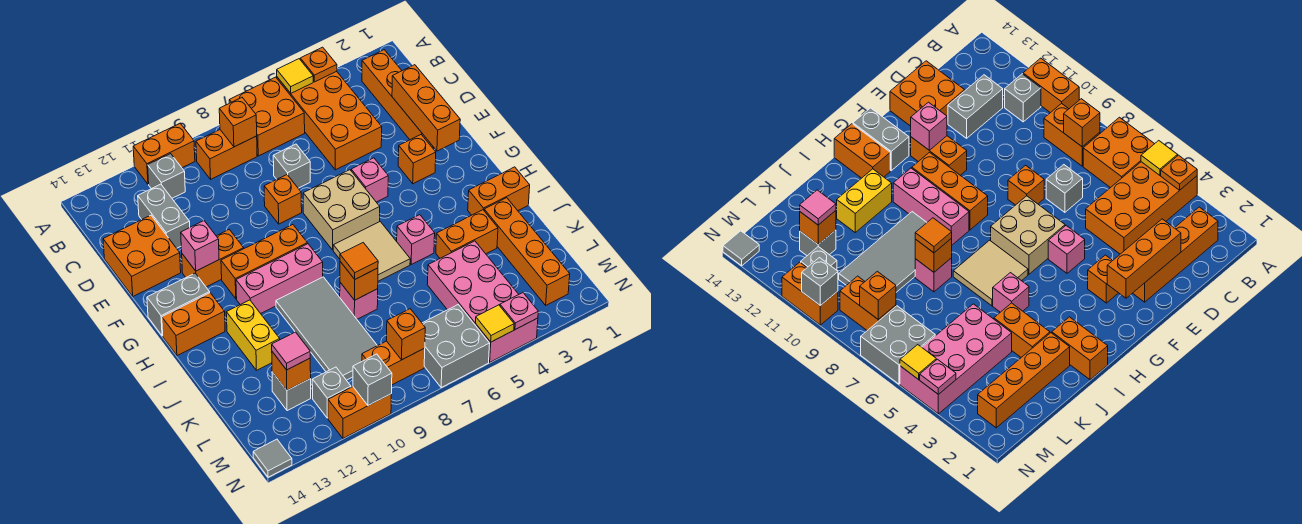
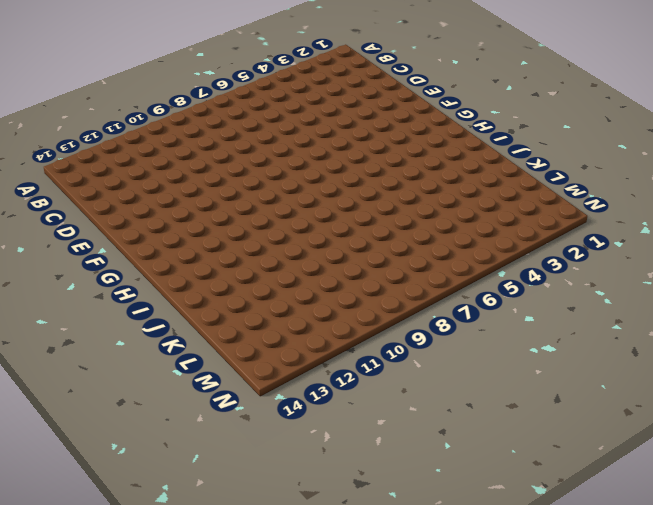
none -> orange 2x4 brick [277,71,382,170]
none -> orange 2x2 brick [229,77,305,156]
none -> orange 1x2 brick [133,123,195,184]
none -> orange 1x4 brick [362,50,433,148]

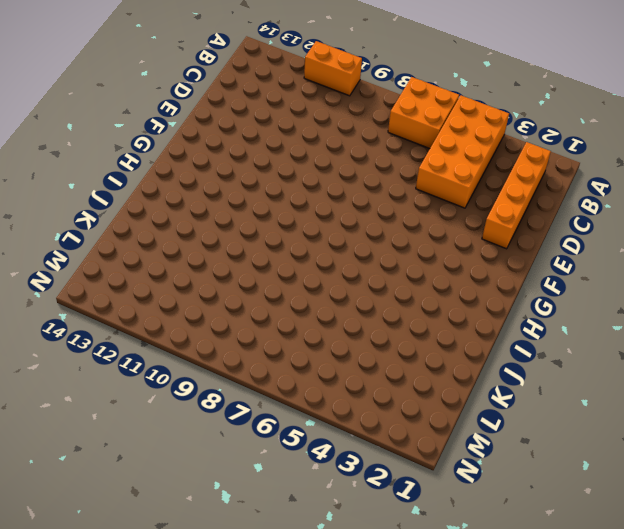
none -> orange 1x2 brick [196,130,257,179]
none -> grey 1x1 brick [148,154,185,198]
none -> grey 1x2 brick [138,184,190,248]
none -> grey 1x1 brick [273,144,310,188]

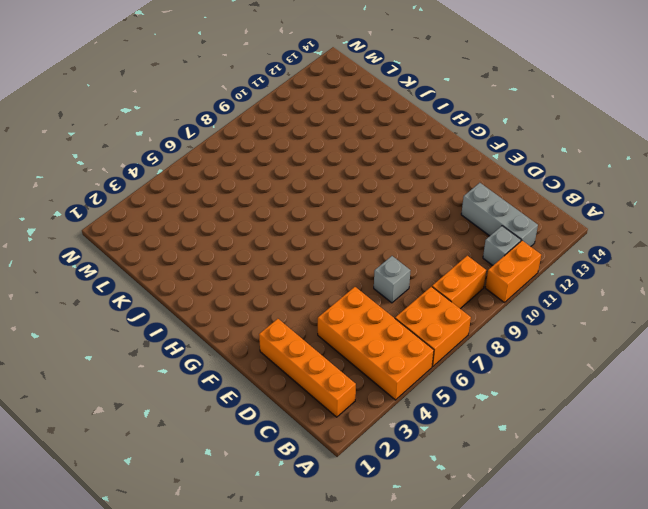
grey 1x3 brick [461,183,538,246] -> grey 1x2 brick [138,184,190,248]
none -> orange 2x2 brick [103,215,181,296]
none -> orange 1x1 brick [264,175,302,224]
none -> orange 1x1 brick [398,135,436,184]
none -> pink 1x1 brick [351,158,388,202]

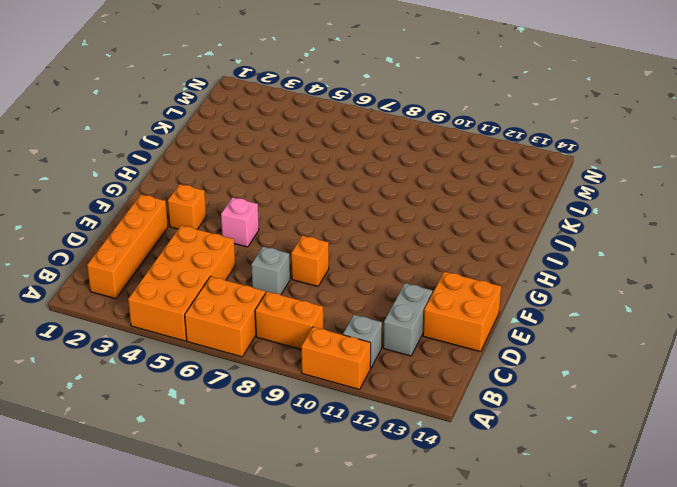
none -> tan 2x2 brick [303,170,380,250]
none -> orange 1x2 brick [182,229,244,287]
none -> orange 1x3 brick [221,225,307,299]
none -> grey 1x2 brick [147,273,210,336]

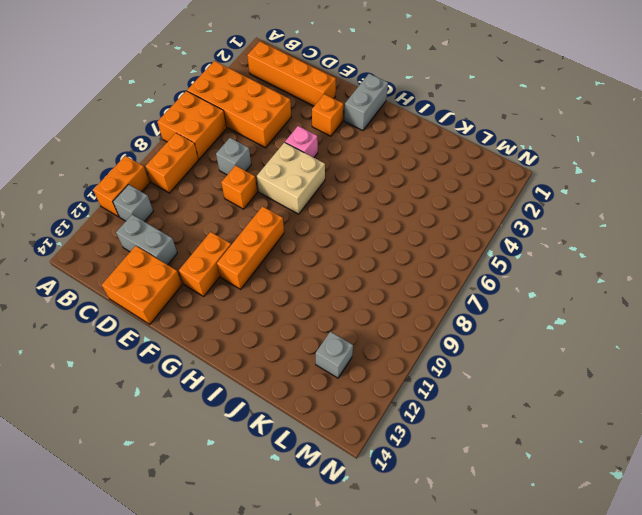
grey 1x2 brick [344,74,388,131] -> grey 1x2 brick moved to [147,273,210,336]
none -> tan 2x2 tile [333,222,410,281]
none -> pink 1x3 brick [236,244,323,314]
none -> orange 1x2 brick [162,293,225,356]
none -> orange 1x2 brick [468,167,530,215]

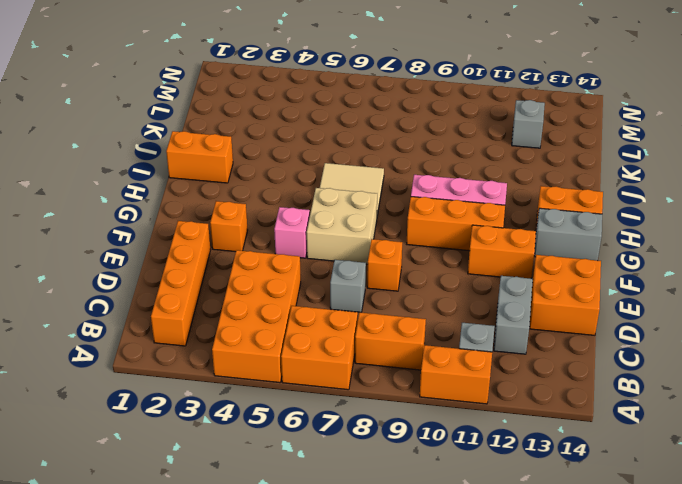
none -> pink 1x1 brick [397,215,435,264]
none -> grey 2x4 tile [276,277,377,380]
none -> yellow 1x2 brick [226,300,280,370]
none -> orange 1x4 brick [484,198,570,305]

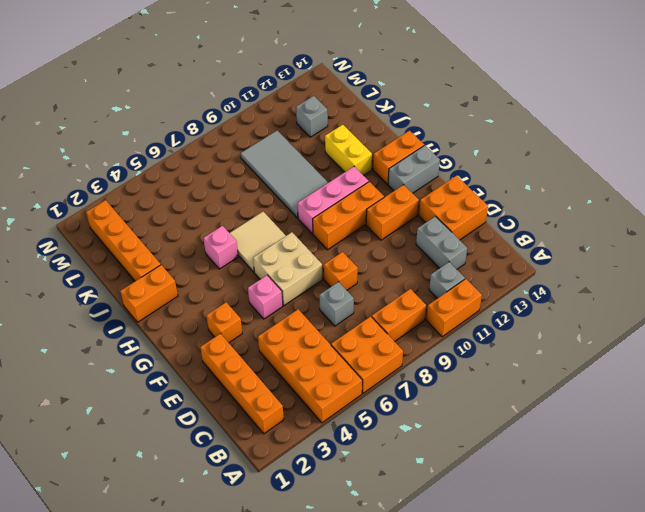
none -> orange 1x2 brick [436,210,498,258]
none -> pink 1x1 brick [340,283,378,319]
none -> pink 2x4 brick [427,241,538,362]
none -> grey 2x2 brick [422,305,490,387]

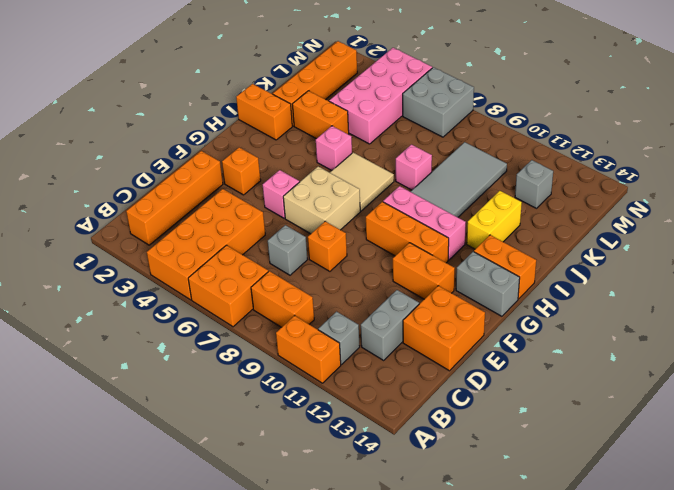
none -> orange 1x2 brick [362,341,425,385]
none -> grey 1x1 brick [312,367,351,418]
none -> orange 1x2 brick [328,387,391,438]
none -> grey 1x1 tile [253,439,292,477]

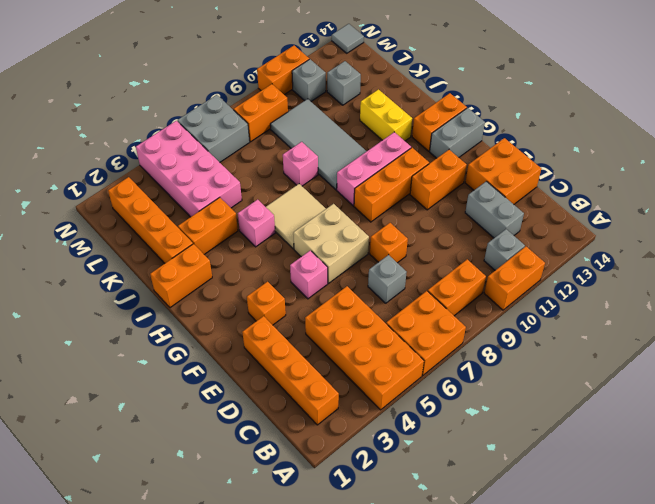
none -> orange 1x1 plate [300,47,337,82]
none -> yellow 1x1 tile [277,59,313,93]
none -> orange 1x1 brick [219,98,257,147]
none -> orange 1x3 brick [392,65,460,151]

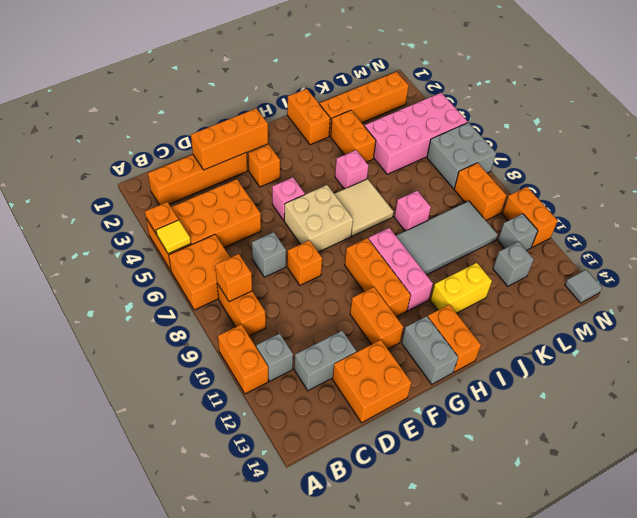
none -> pink 1x1 brick [181,221,219,271]
none -> orange 1x1 brick [340,262,378,300]
none -> orange 1x1 brick [272,352,311,390]
none -> orange 1x1 brick [387,309,425,360]

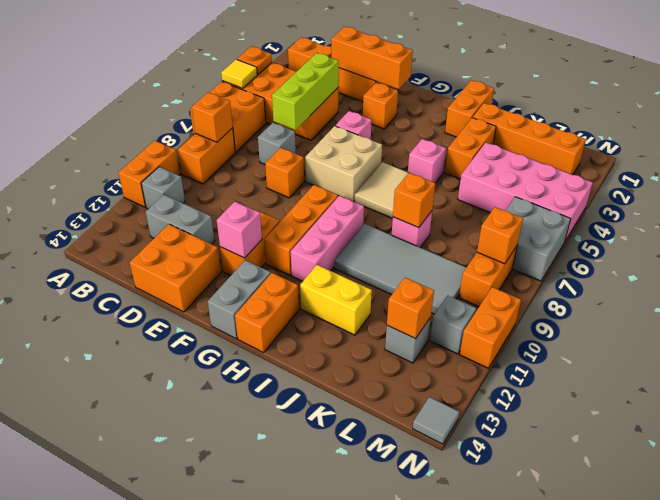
lime 1x3 brick [272,53,339,130] -> none
none -> pink 1x1 plate [500,293,538,330]
none -> yellow 1x1 tile [476,305,514,342]
none -> grey 1x1 brick [353,354,392,405]
none -> orange 1x1 tile [340,243,378,279]

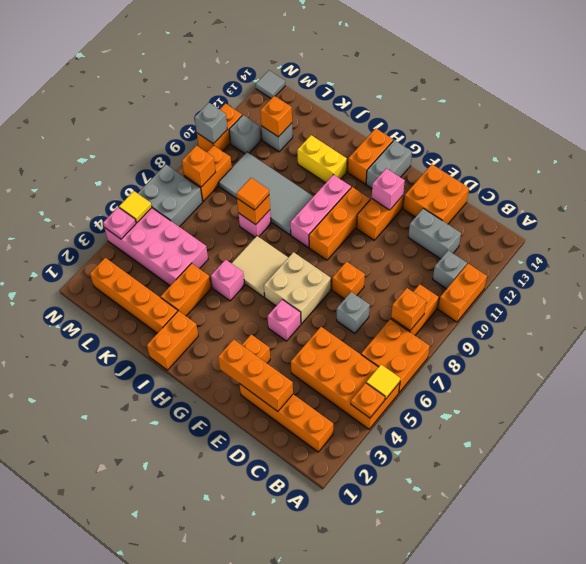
none -> pink 1x1 tile [272,332,310,370]

